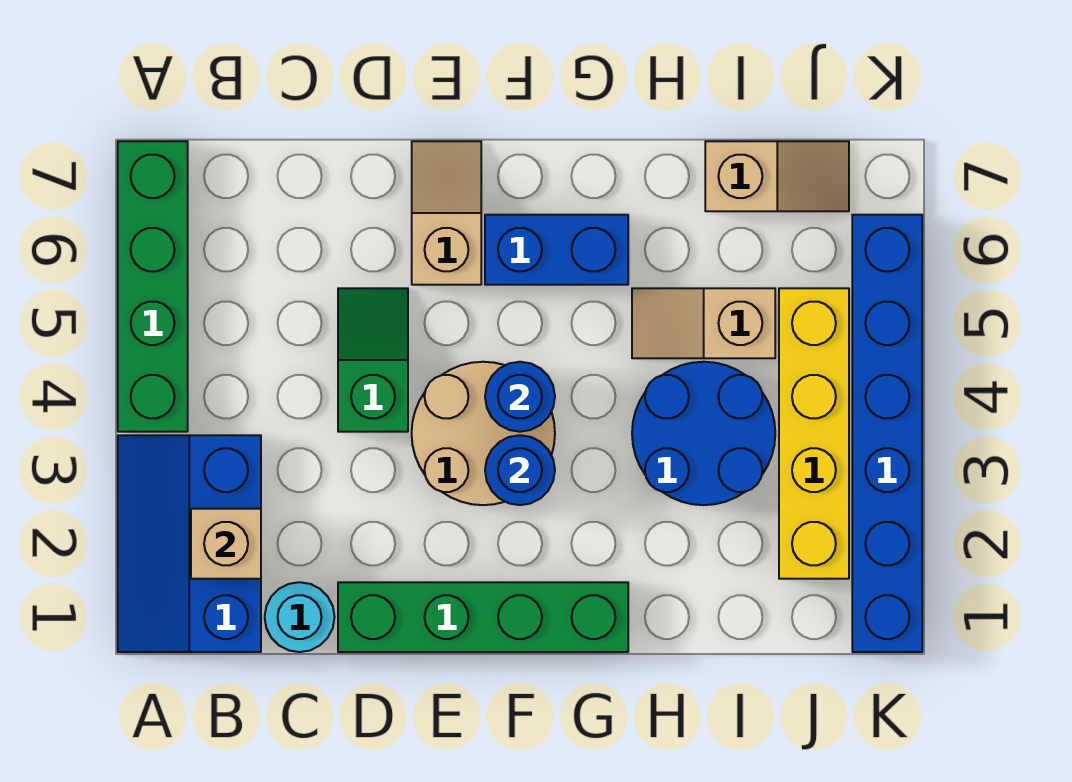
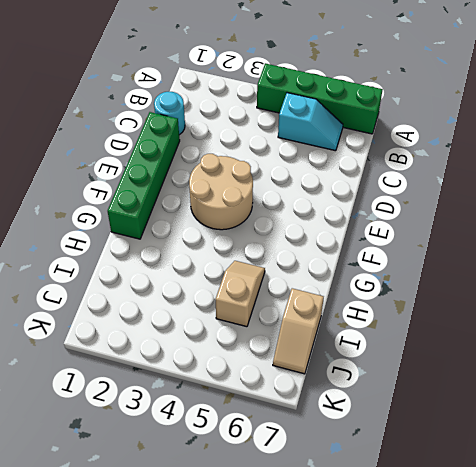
cyan 1x2 slope [278,93,343,151] -> none
none -> blue 2x3 slope [118,435,261,652]
none -> green 1x2 slope [338,288,408,432]
none -> tan 1x2 slope [412,141,481,285]

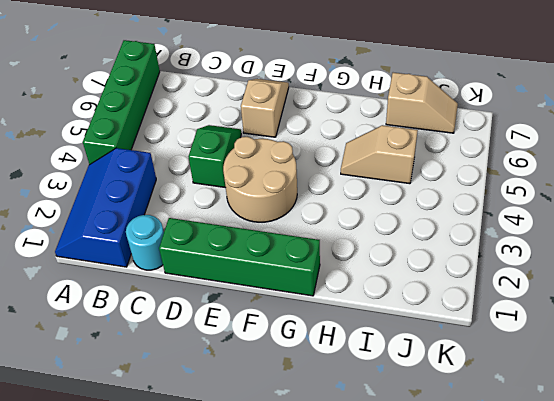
none -> blue 1x2 brick [485,215,628,285]
none -> blue 2x2 round brick [632,362,775,505]
none -> yellow 1x4 brick [779,288,849,579]

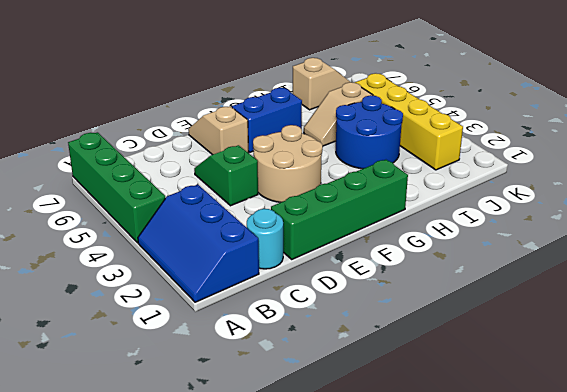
none -> blue 1x6 brick [852,215,922,652]
none -> tan 1x1 brick [191,509,261,579]
none -> blue 1x1 round brick [485,435,555,505]

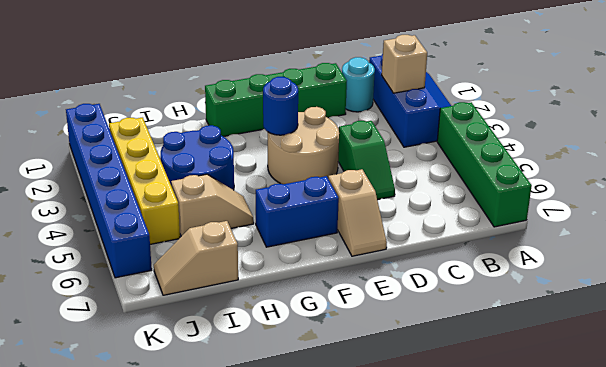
none -> blue 1x1 round brick [485,362,555,432]

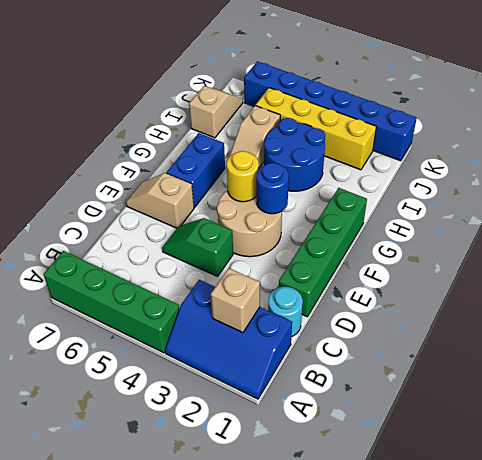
yellow 1x1 round brick [227,151,259,202] -> blue 1x1 round brick [485,362,555,432]

